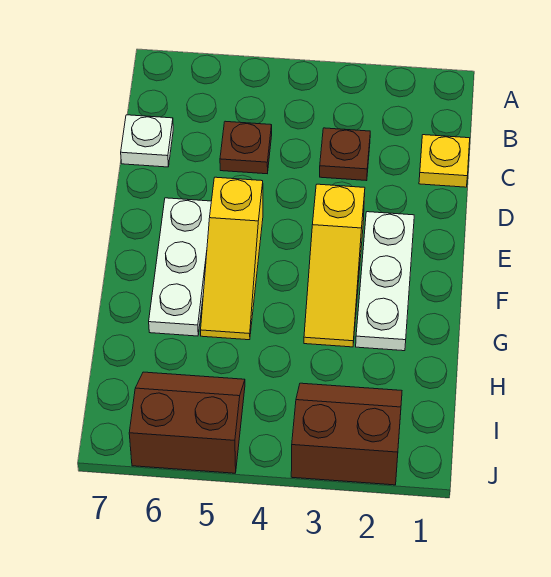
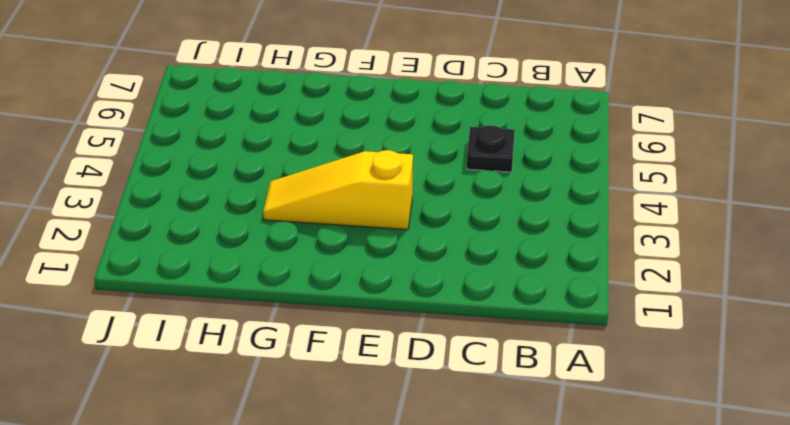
black 1x1 plate [467,125,515,172] -> brown 1x1 plate [220,121,272,174]
none -> yellow 1x1 plate [419,135,470,187]
none -> brown 1x1 plate [320,128,370,181]

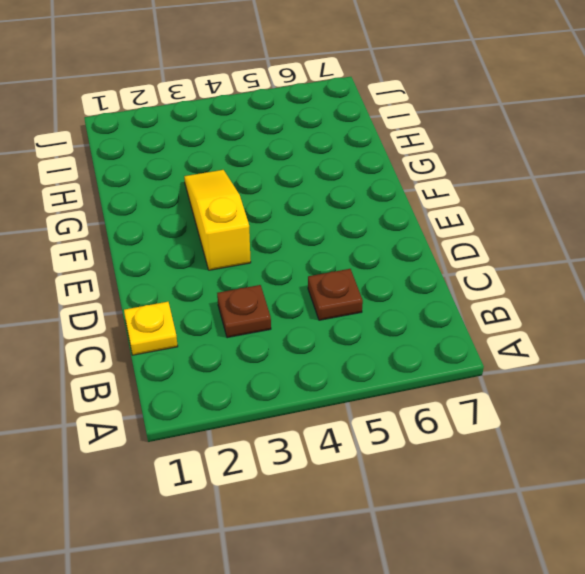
none -> white 1x1 plate [121,115,173,167]
none -> white 1x3 plate [356,212,414,351]

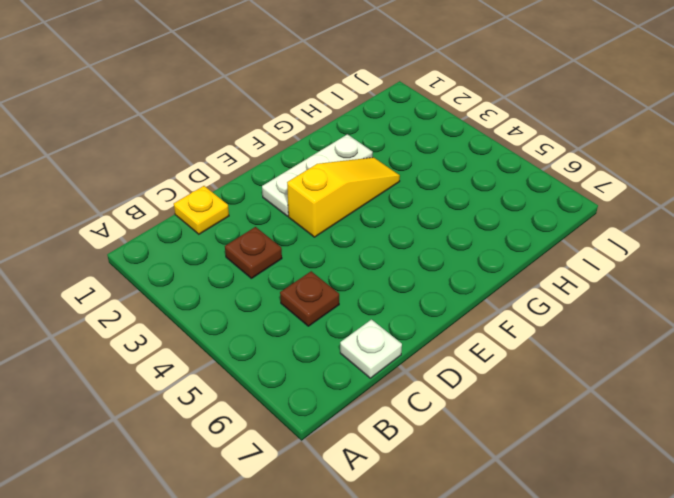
none -> yellow 1x3 slope [201,177,263,340]
none -> white 1x3 plate [149,198,211,336]

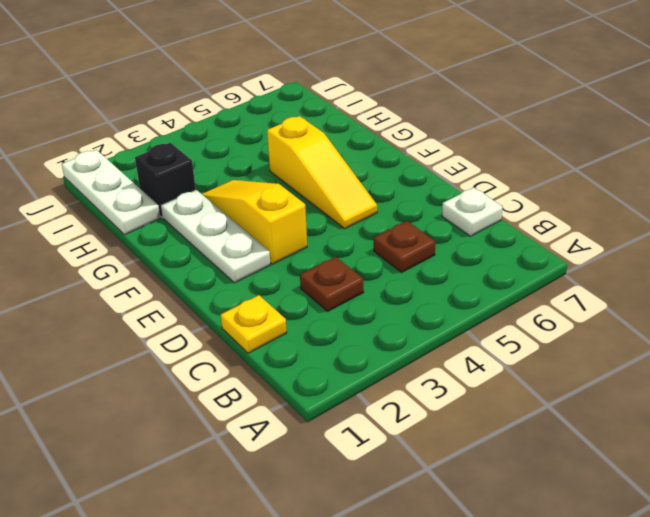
yellow 1x3 slope [267,116,377,229] -> yellow 1x3 slope turned to [201,177,263,340]
white 1x3 plate [62,150,160,235] -> white 1x3 plate moved to [149,198,211,336]
black 1x1 brick [135,143,196,218] -> none
none -> brown 2x2 slope [291,383,402,485]
none -> brown 2x2 slope [129,372,245,473]

